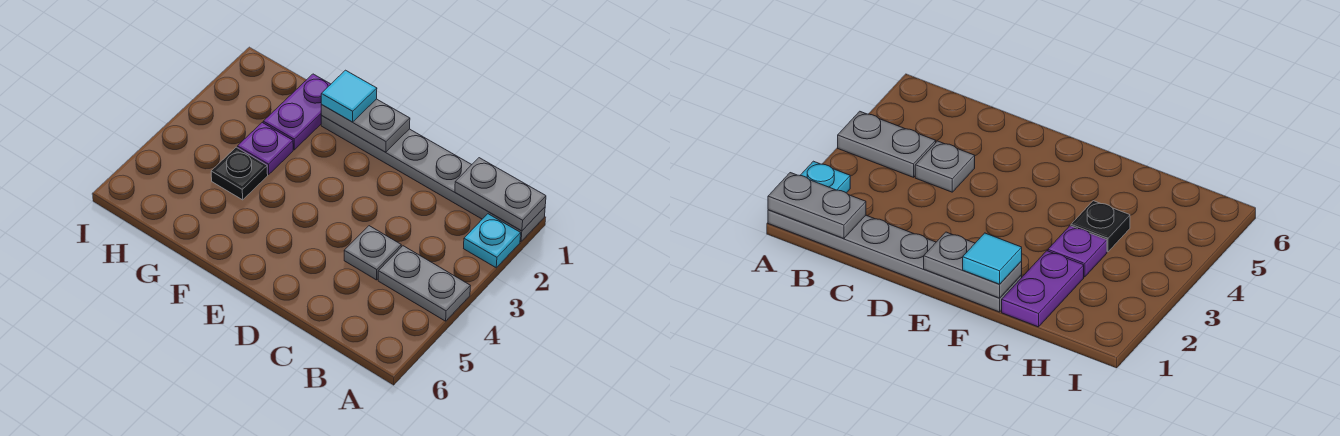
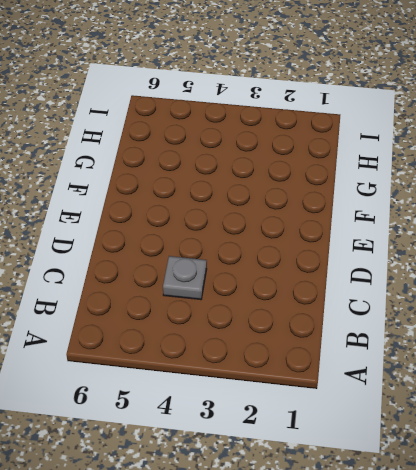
none -> grey 1x6 plate [321,116,545,241]
none -> cyan 1x1 plate [464,214,521,268]

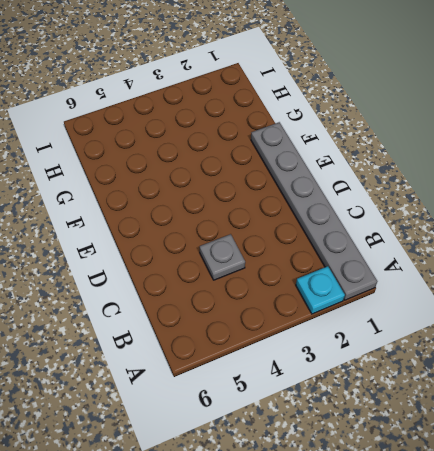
none -> grey 1x2 plate [378,246,470,321]
none -> purple 1x2 plate [263,74,331,150]

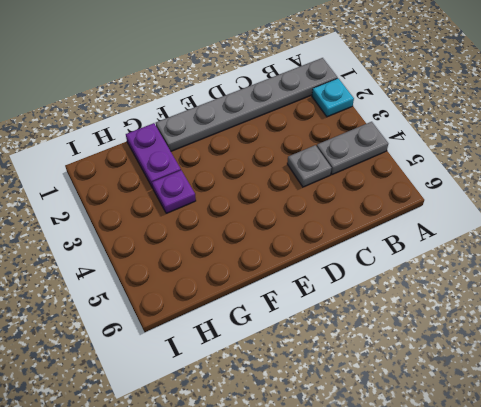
none -> black 1x1 plate [211,147,268,200]
none -> grey 1x2 plate [455,158,546,231]

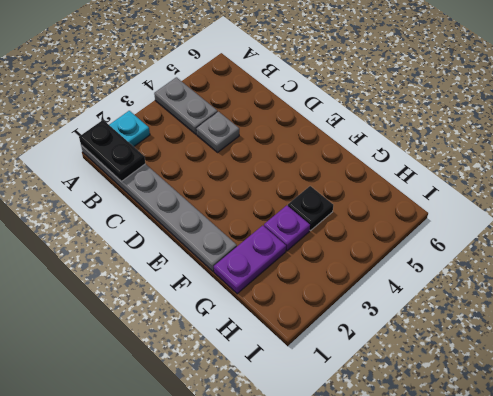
black 1x2 plate [79,120,145,181] -> grey 1x2 plate [455,158,546,231]
none -> grey 1x2 plate [321,99,410,152]
none -> cyan 1x1 tile [321,70,377,122]

